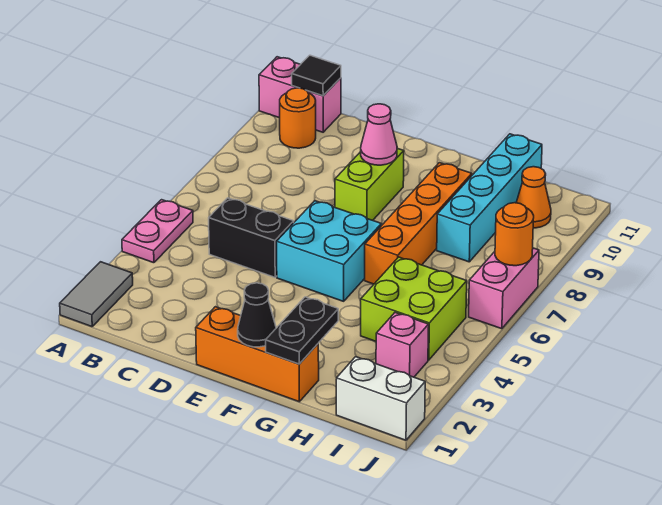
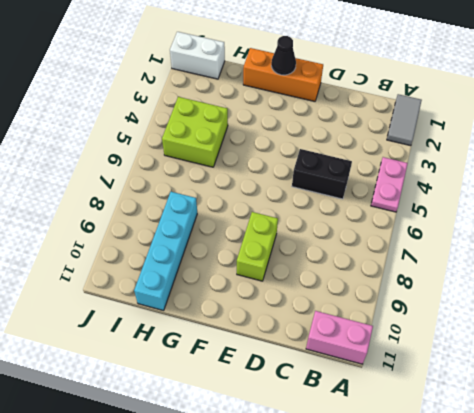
none -> orange 1x1 round brick [280,88,316,148]
none -> cyan 2x2 brick [277,201,381,301]
none -> orange 1x4 brick [365,163,472,284]

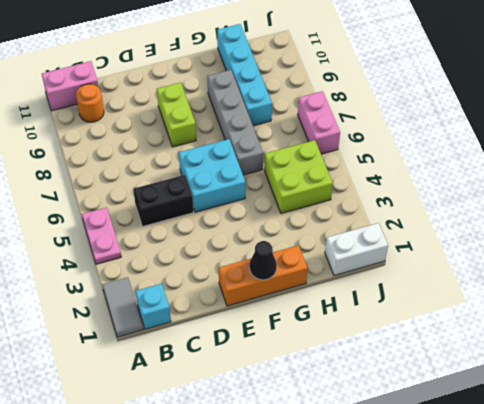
cyan 1x1 brick [135,284,171,329] -> none
grey 1x4 brick [207,70,263,175] -> orange 1x4 brick [365,163,472,284]
none -> pink 1x1 brick [376,313,429,377]
none -> orange 1x1 cone [516,167,551,228]
none -> black 1x1 tile [292,55,341,96]

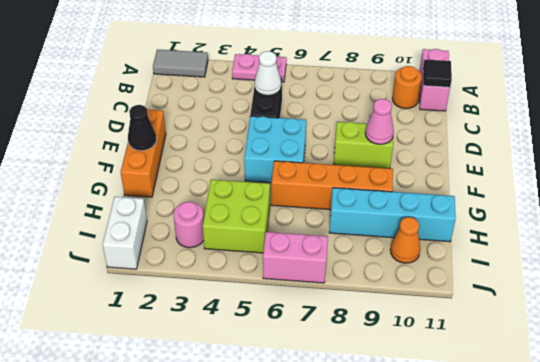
white 1x1 cone [254,51,281,96] -> none
pink 1x1 round brick [173,202,204,248] -> pink 1x1 brick [376,313,429,377]
none -> black 1x2 plate [266,297,338,364]
none -> orange 1x1 round brick [495,203,534,266]

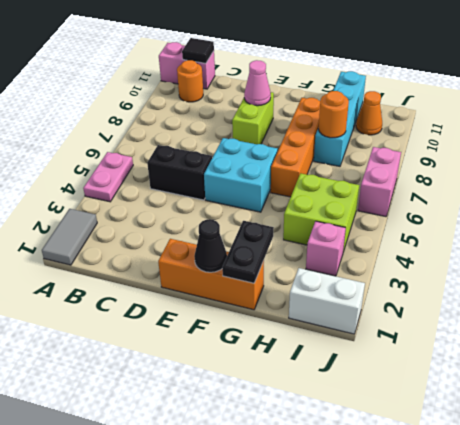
orange 1x1 round brick [318,91,349,138] -> orange 1x1 round brick moved to [495,203,534,266]

